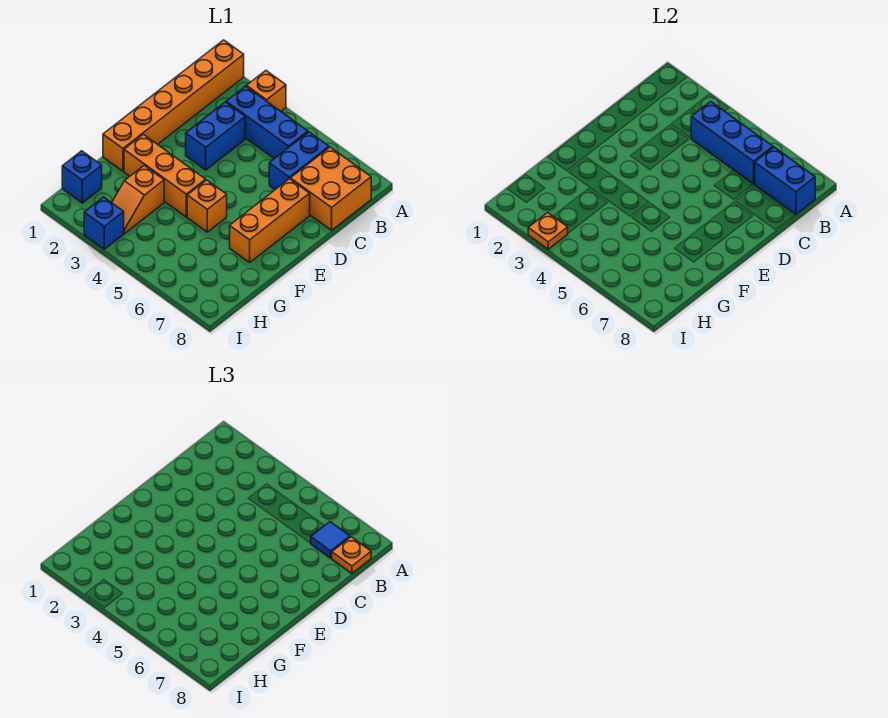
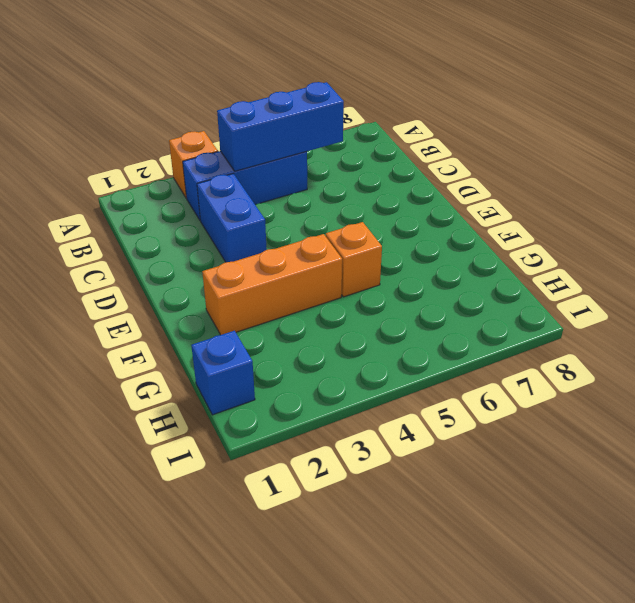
none -> orange 1x6 brick [103,40,244,171]
none -> blue 1x2 brick [269,132,329,190]
none -> orange 2x2 brick [290,147,371,230]

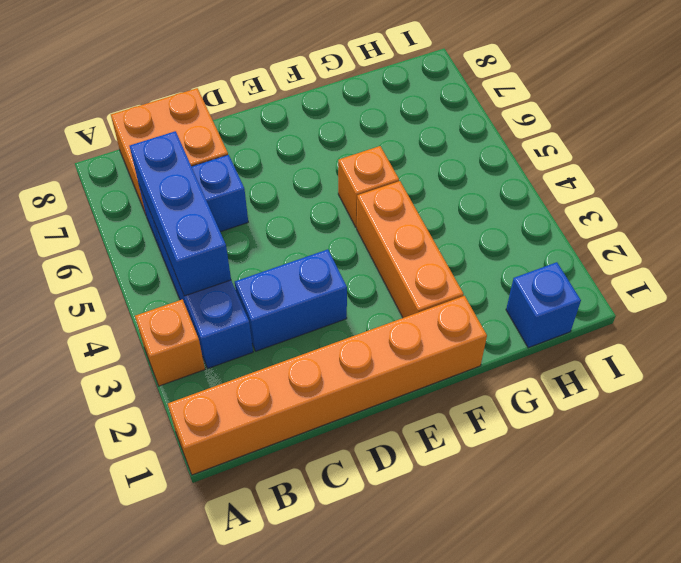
none -> orange 1x3 brick [230,179,310,262]
none -> orange 1x2 slope [112,166,164,233]
none -> blue 1x1 brick [84,197,124,249]

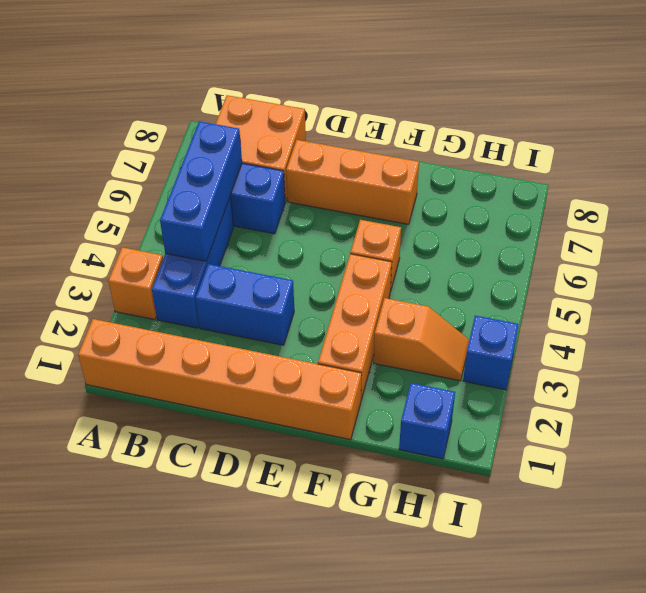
none -> blue 1x2 brick [755,147,815,215]
none -> orange 1x1 plate [528,213,568,249]
none -> blue 1x1 tile [311,522,350,558]

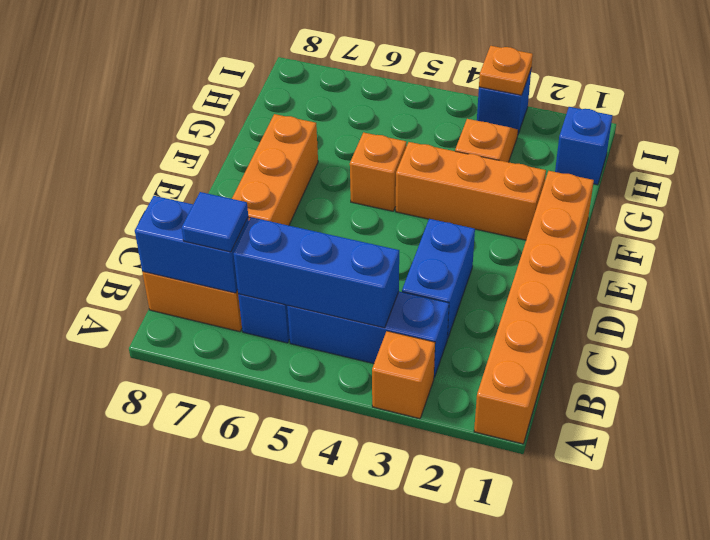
none -> orange 1x1 plate [331,537,371,573]

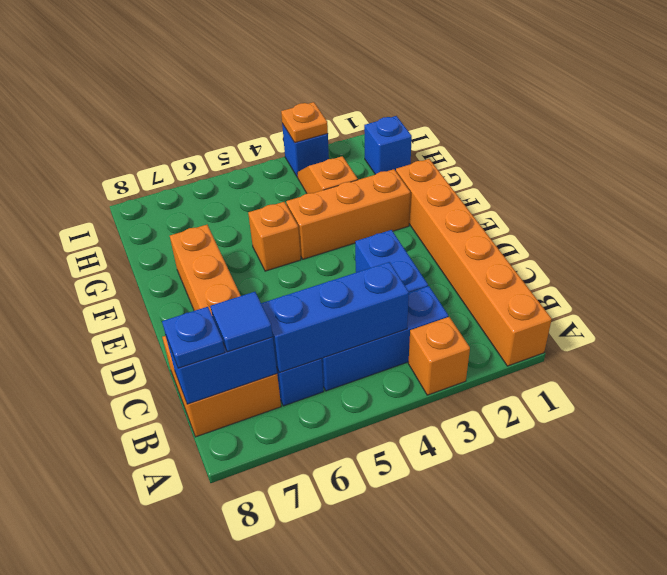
blue 1x1 plate [162,307,225,368] -> orange 1x1 plate [331,537,371,573]

